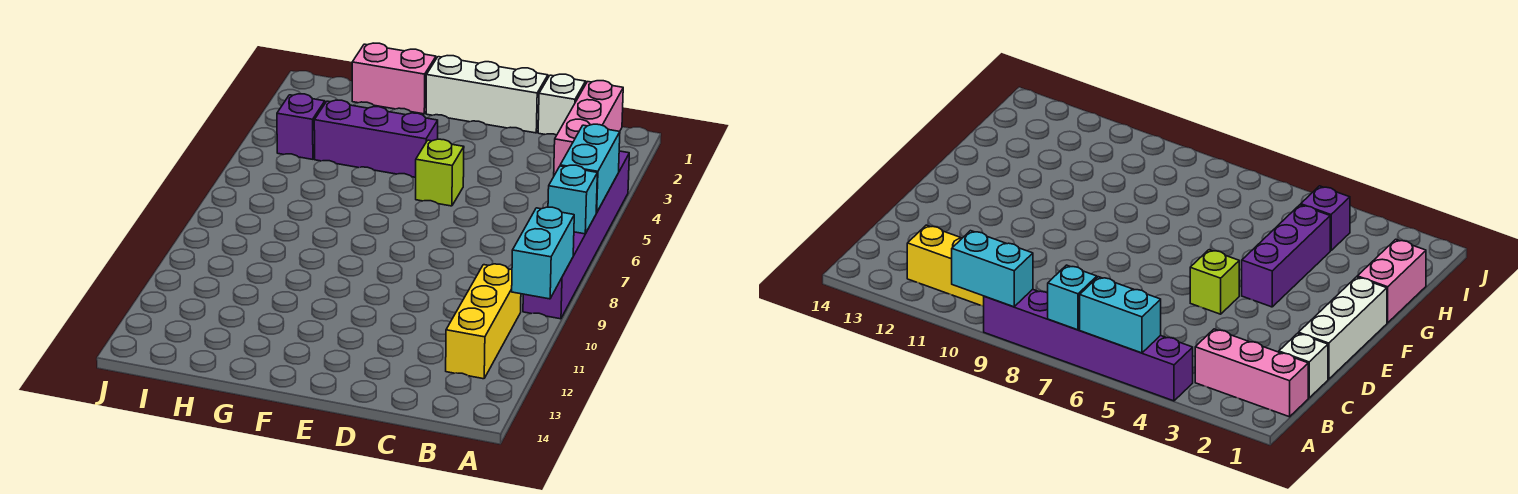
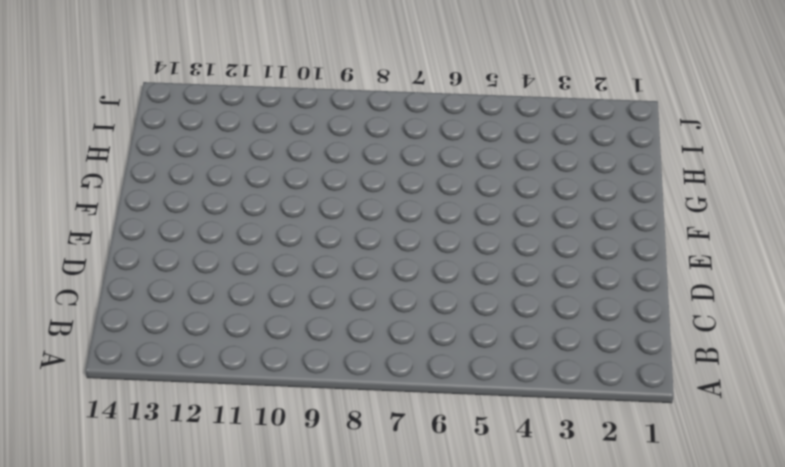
none -> purple 1x6 brick [523,151,629,319]
none -> pink 1x3 brick [554,81,623,175]
none -> yellow 1x3 brick [446,264,521,379]

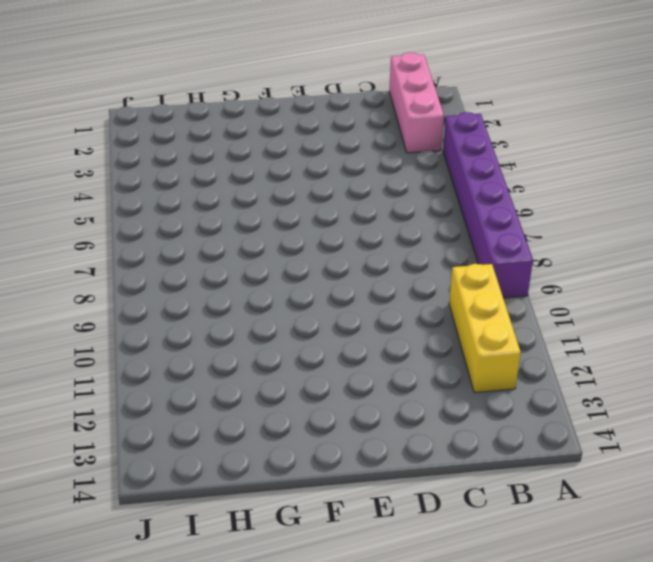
none -> white 1x1 brick [538,74,586,135]
none -> white 1x3 brick [426,56,548,133]
none -> lime 1x1 brick [416,139,464,206]

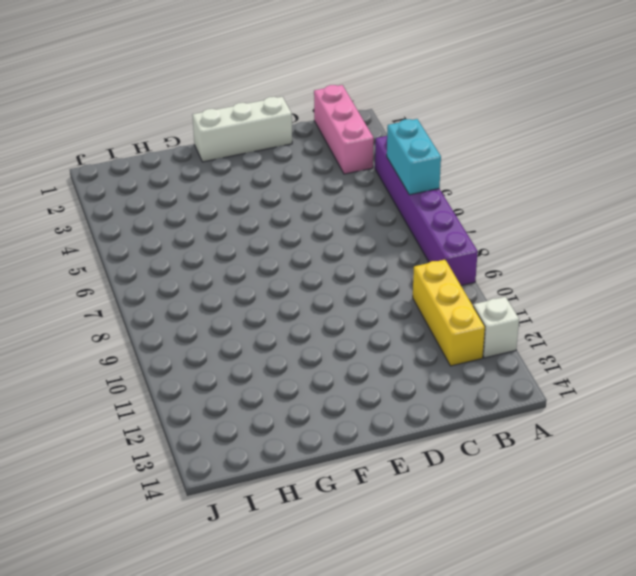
white 1x1 brick [473,297,519,358] -> white 1x1 brick moved to [538,74,586,135]
none -> lime 1x1 brick [416,139,464,206]
none -> purple 1x3 brick [314,100,438,177]
none -> pink 1x2 brick [352,43,436,114]

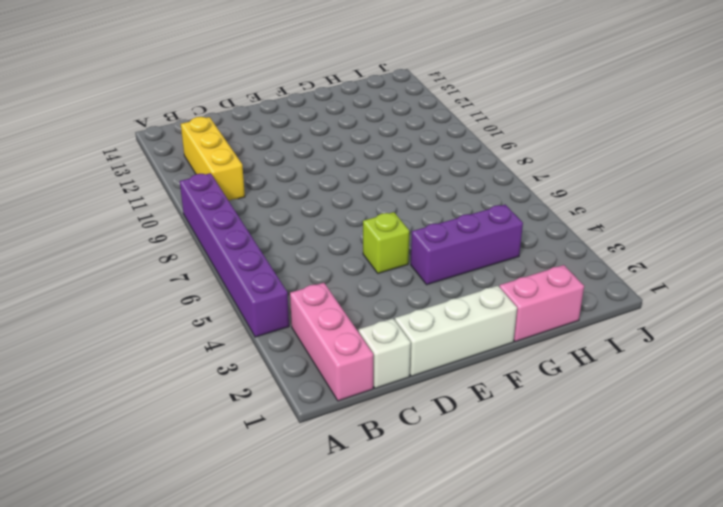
none -> purple 1x1 brick [277,94,325,159]
none -> cyan 1x2 brick [560,124,620,213]
none -> cyan 1x1 brick [548,165,597,234]

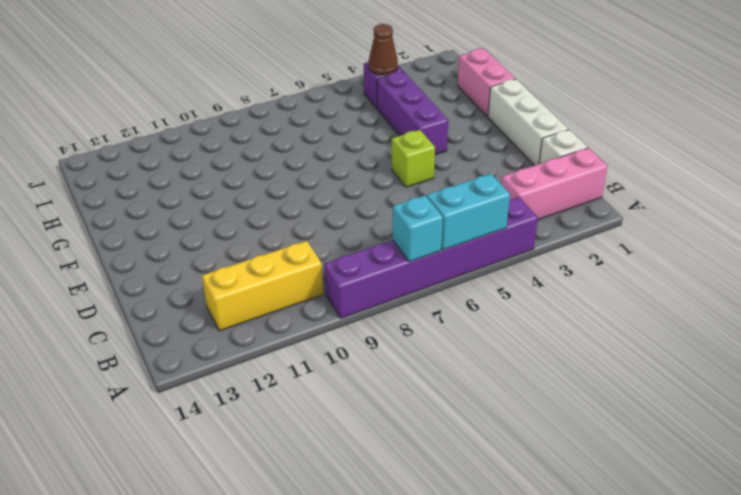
brown 1x1 cone [369,24,398,75] -> none
none -> cyan 1x2 brick [512,207,574,299]

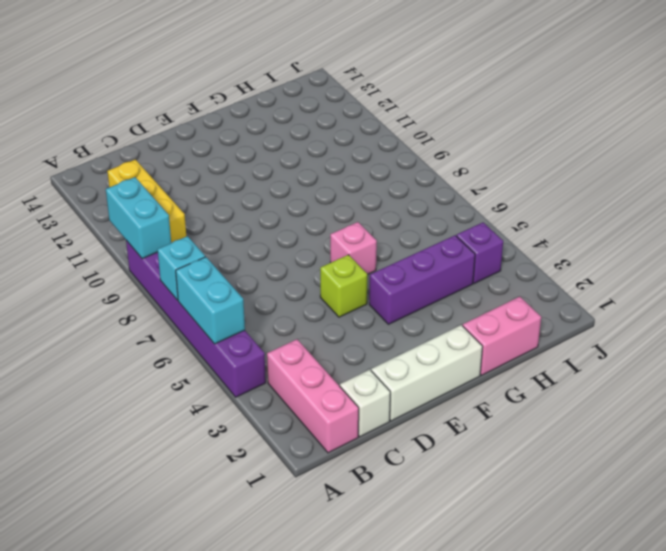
pink 1x1 brick [330,222,377,275] -> none

